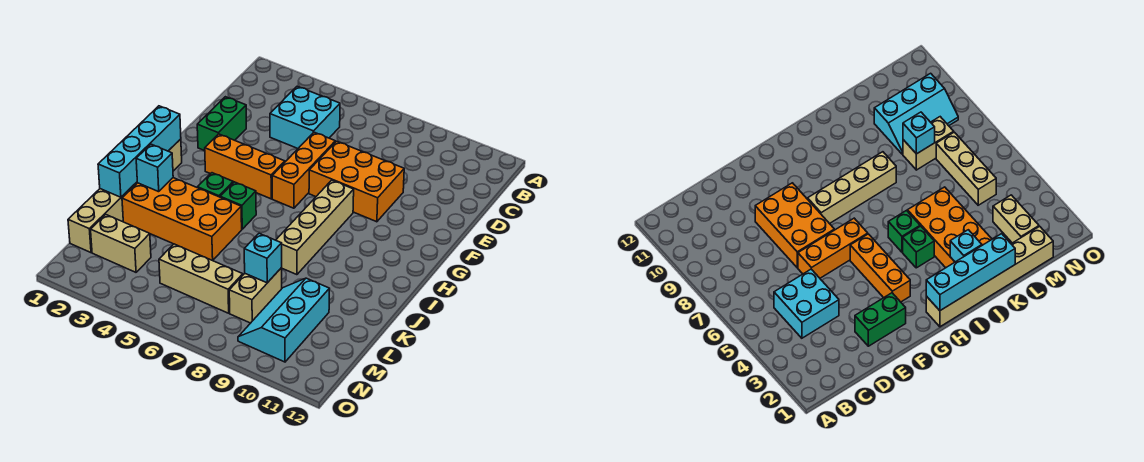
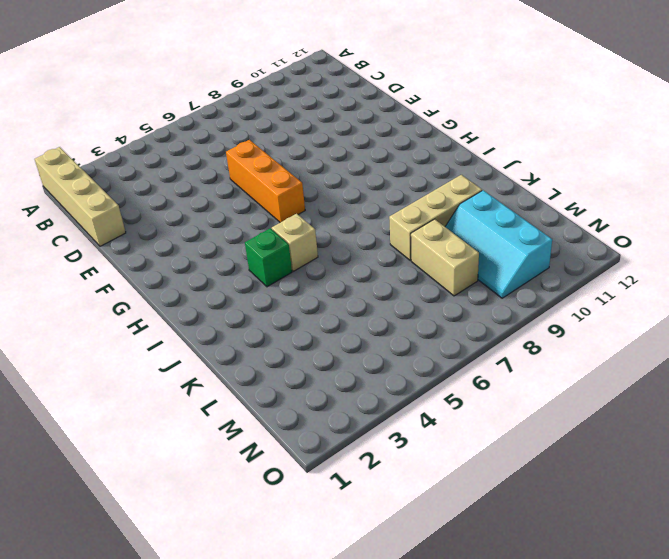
tan 1x4 brick [35,147,126,246] -> tan 1x4 brick moved to [276,180,354,275]
tan 1x1 brick [272,214,318,271] -> green 1x1 brick [220,182,256,229]
tan 1x3 brick [389,175,482,260] -> tan 1x3 brick moved to [159,244,243,313]
none -> cyan 2x2 brick [270,86,340,148]
none -> green 1x2 brick [197,97,246,151]
none -> orange 2x3 brick [309,141,404,222]

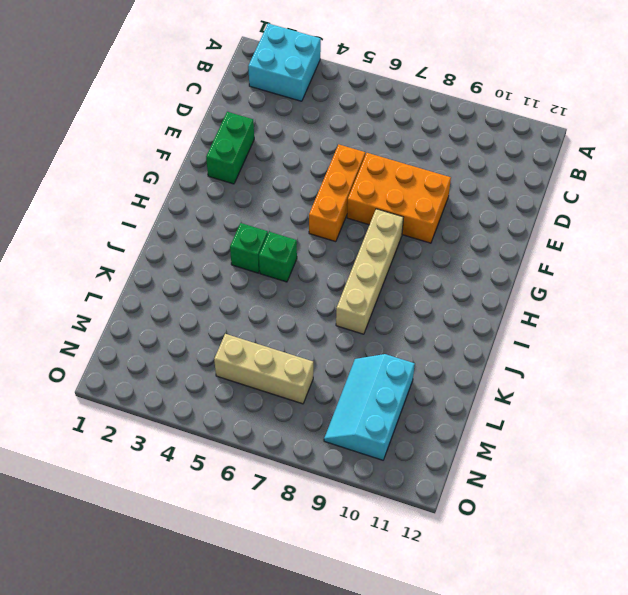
cyan 2x2 brick [248,24,321,101] -> cyan 2x2 brick moved to [270,86,340,148]
none -> orange 1x3 brick [205,134,285,199]
none -> tan 1x6 brick [68,139,182,253]
none -> orange 2x4 brick [122,178,242,260]

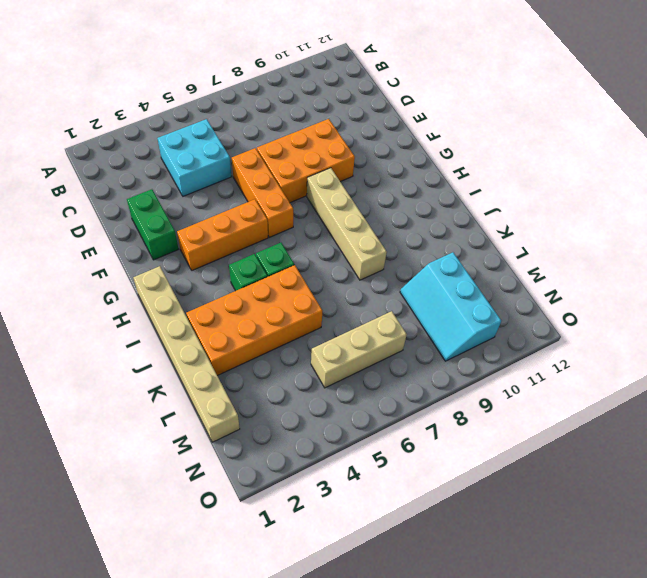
none -> tan 1x2 brick [229,268,282,323]
none -> tan 1x2 brick [91,214,151,272]
none -> cyan 1x4 brick [98,106,181,197]

